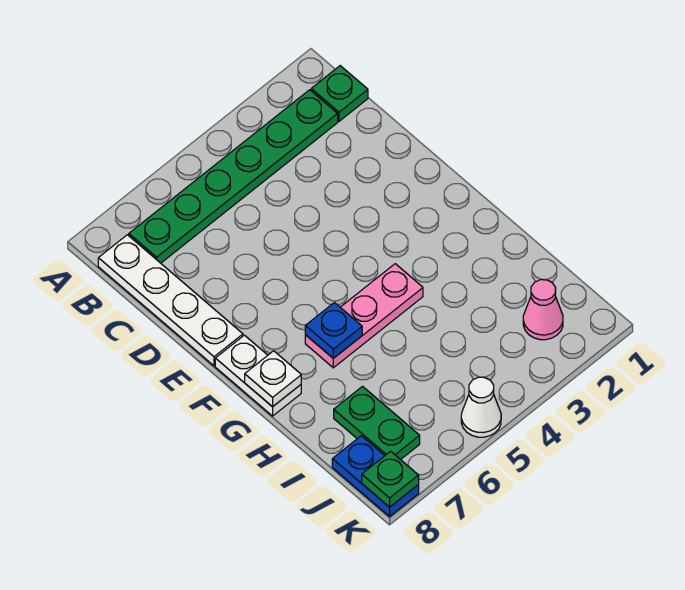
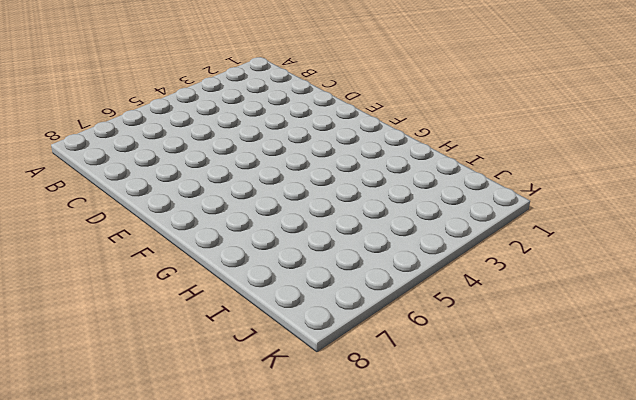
none -> green 1x1 plate [311,66,368,121]
none -> green 1x6 plate [129,90,338,263]
none -> white 1x4 plate [98,235,243,366]

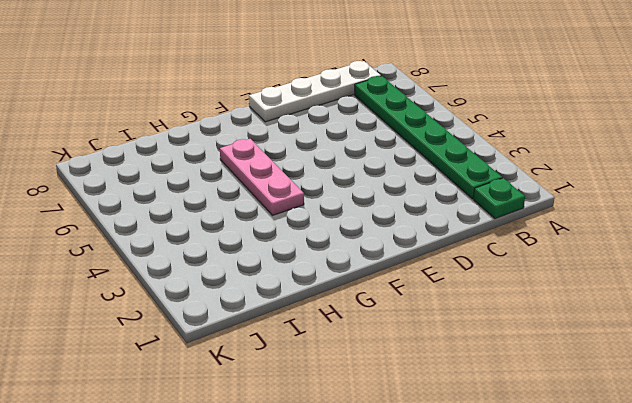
none -> white 1x2 plate [215,335,301,416]
none -> green 1x2 plate [334,387,420,460]
none -> pink 1x1 cone [523,280,563,340]

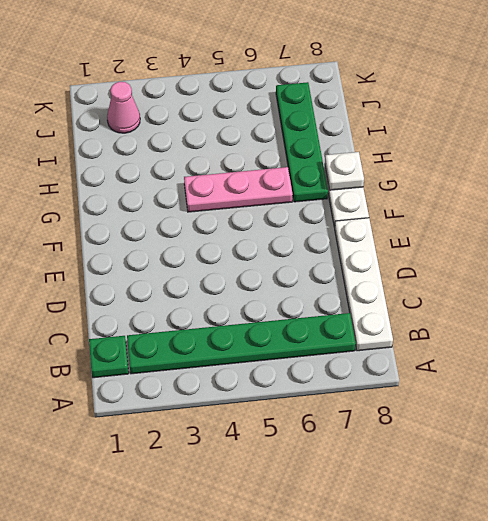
green 1x4 plate [276,82,328,202] -> green 1x2 plate [334,387,420,460]
none -> blue 1x2 plate [332,436,419,516]
none -> white 1x1 cone [461,377,501,437]
none -> blue 1x1 plate [305,303,362,358]

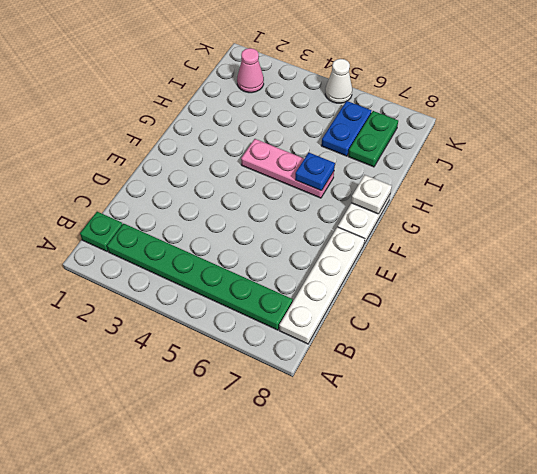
blue 1x2 plate [321,101,371,156] -> blue 1x2 plate moved to [332,436,419,516]
none -> green 1x1 plate [362,451,419,507]

